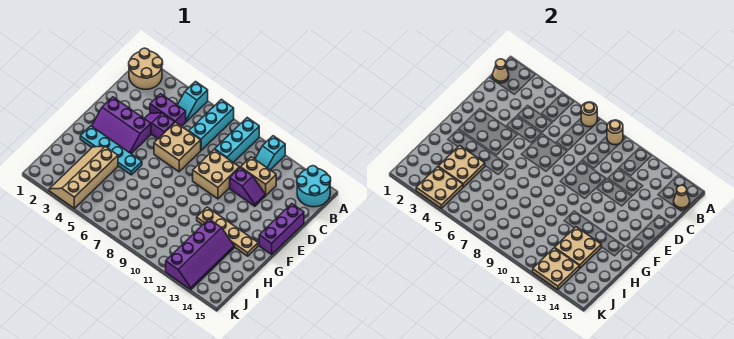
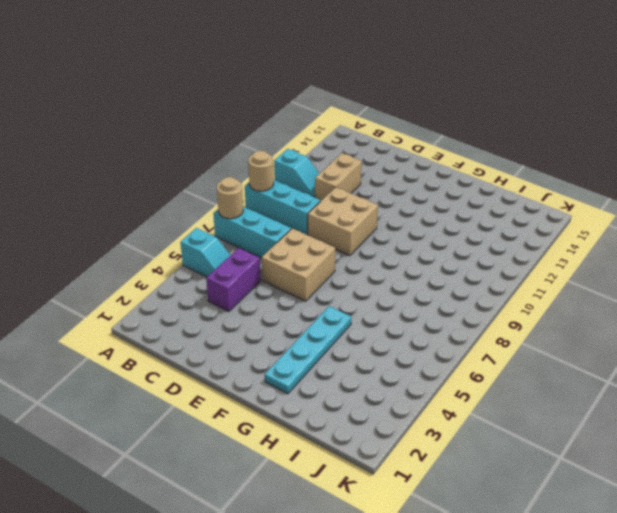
none -> tan 2x2 round brick [129,48,163,89]
none -> cyan 2x2 round brick [297,166,331,207]
none -> purple 1x2 slope [144,113,175,139]

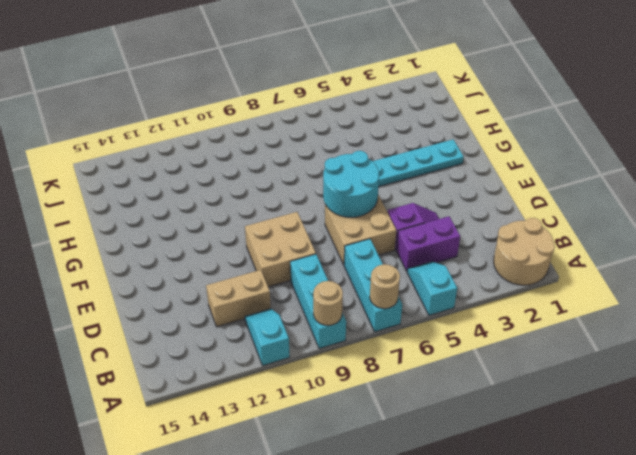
cyan 2x2 round brick [323,151,379,217] -> cyan 2x2 round brick moved to [297,166,331,207]
none -> purple 1x2 slope [230,168,265,206]
none -> purple 1x3 brick [259,204,304,255]
none -> purple 2x3 slope [92,97,151,154]

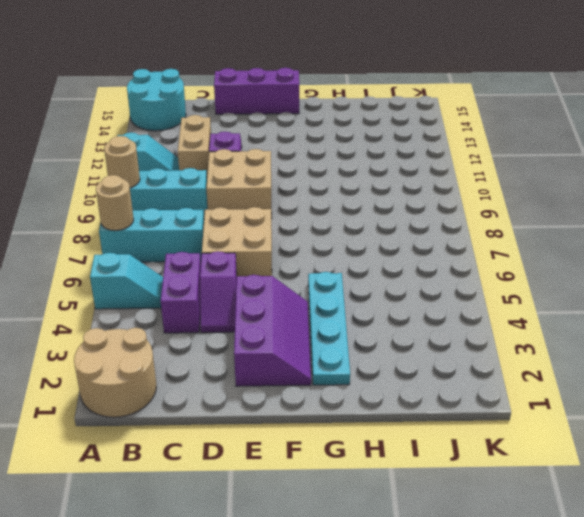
none -> tan 1x4 plate [197,207,258,256]
none -> tan 2x4 slope [49,146,118,208]
none -> purple 2x4 slope [166,219,234,290]

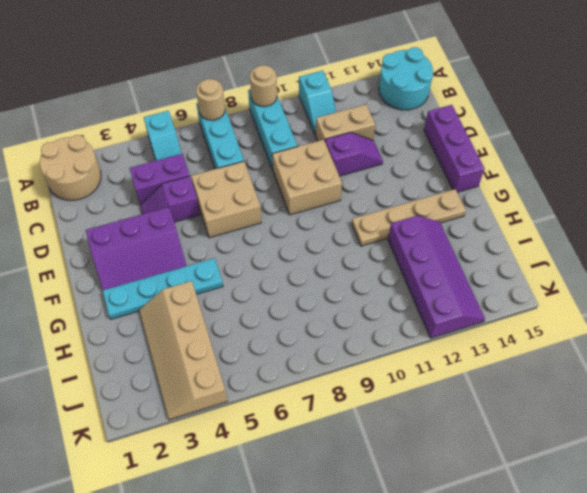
none -> tan 1x1 cone [493,59,509,83]
none -> tan 1x1 cone [674,185,690,210]
none -> tan 2x2 plate [438,146,485,187]

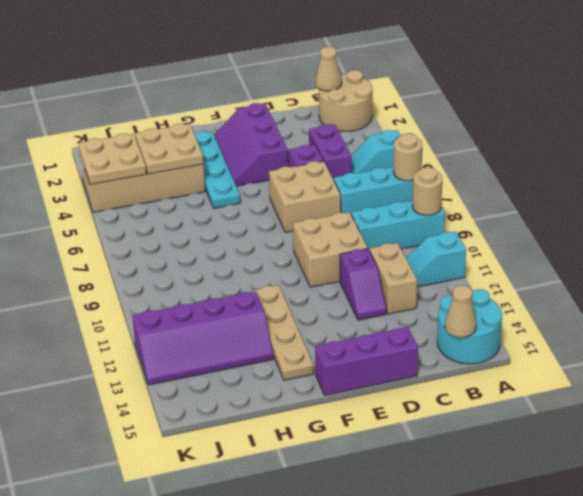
none -> tan 2x2 plate [555,227,601,269]
none -> tan 2x2 plate [533,248,579,290]

